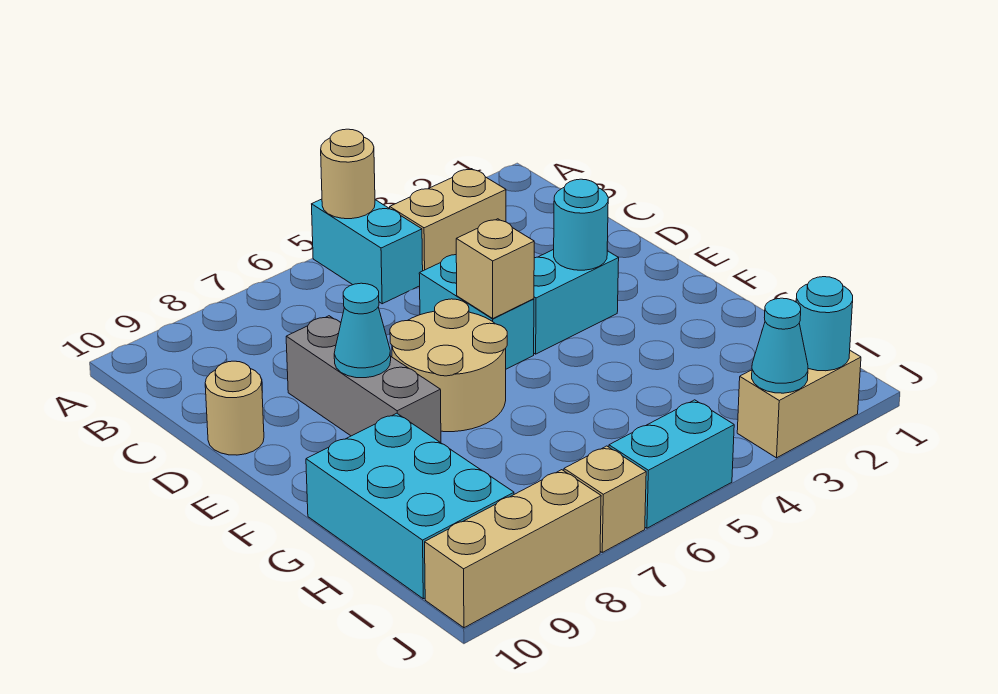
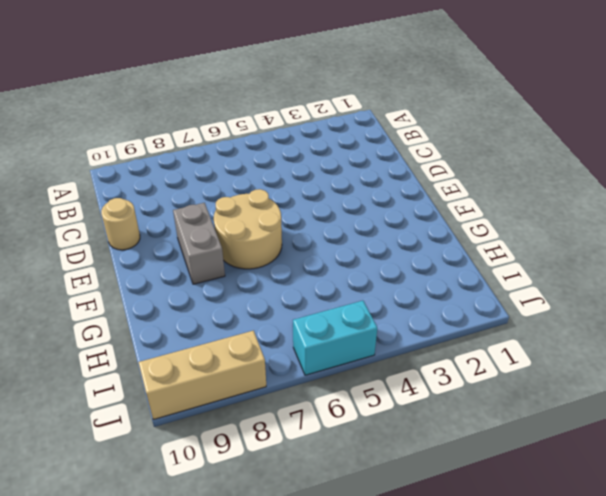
grey 1x2 brick [173,203,225,284] -> grey 1x3 brick [286,316,441,443]
none -> cyan 1x2 brick [312,199,423,304]
none -> tan 1x2 brick [390,169,506,271]
none -> cyan 1x2 brick [419,255,534,369]

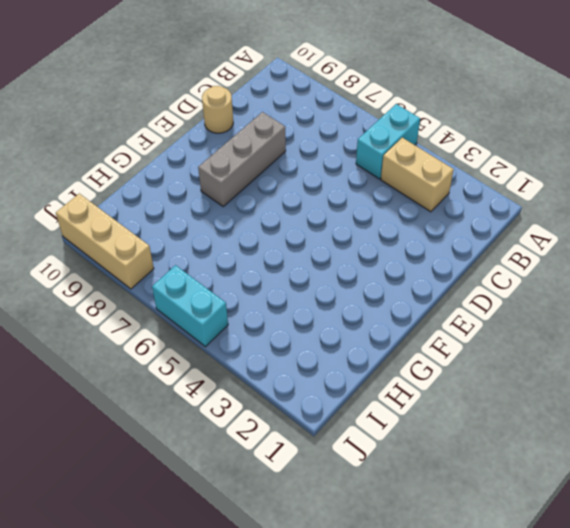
none -> cyan 1x2 brick [419,255,534,369]
none -> cyan 1x2 brick [534,249,619,354]
none -> tan 2x2 round brick [390,299,507,432]

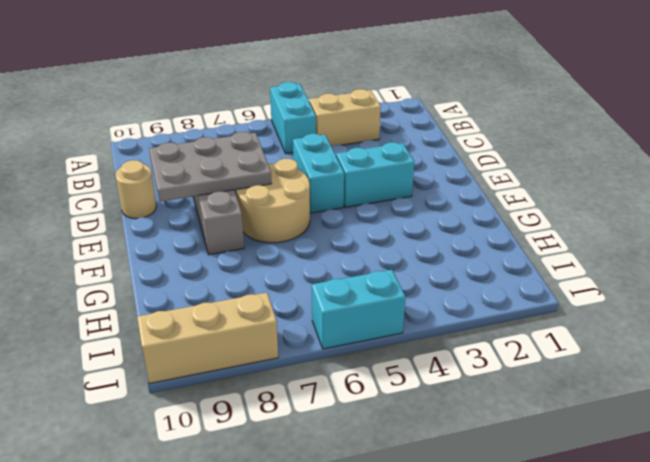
grey 2x3 plate [149,132,272,202] -> cyan 1x1 cone [334,283,391,378]
none -> cyan 2x3 brick [306,413,514,599]
none -> tan 1x2 brick [737,351,861,458]
none -> tan 1x1 brick [564,446,646,552]

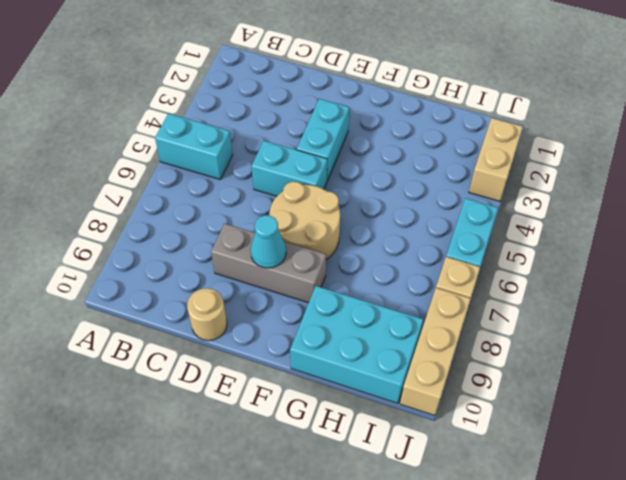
none -> tan 1x2 brick [390,169,506,271]
none -> tan 1x1 round brick [321,129,375,219]
none -> cyan 1x1 round brick [554,179,608,270]

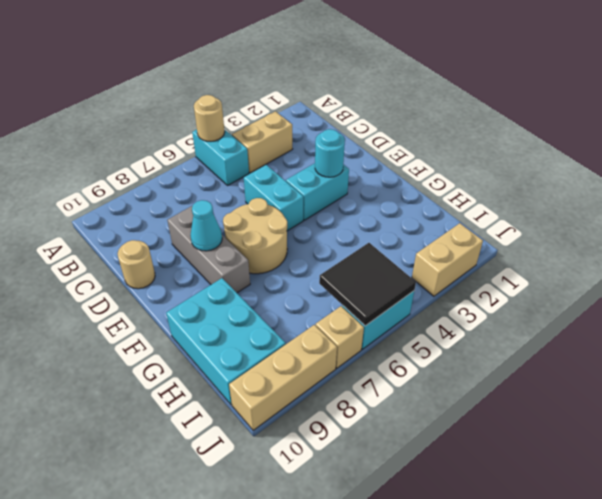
black 2x2 tile [319,243,416,326] -> none
none -> tan 1x1 brick [456,219,534,318]
none -> cyan 1x1 round brick [796,277,853,371]
none -> cyan 1x1 cone [752,298,808,393]

